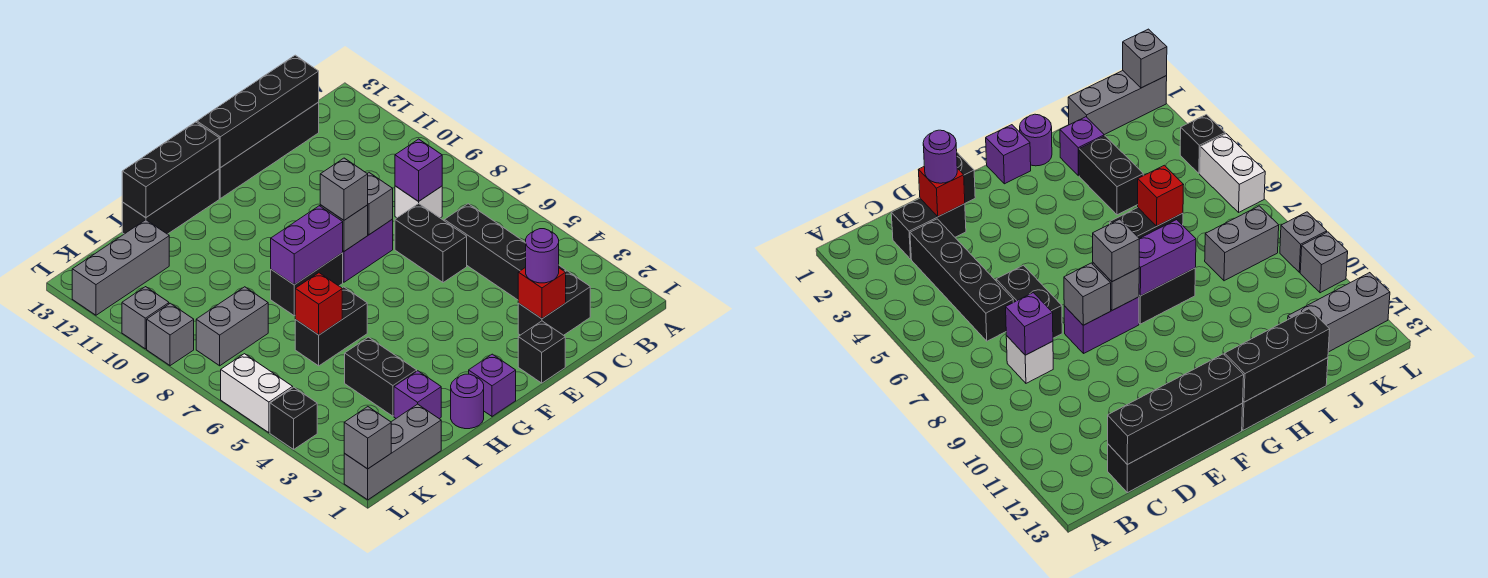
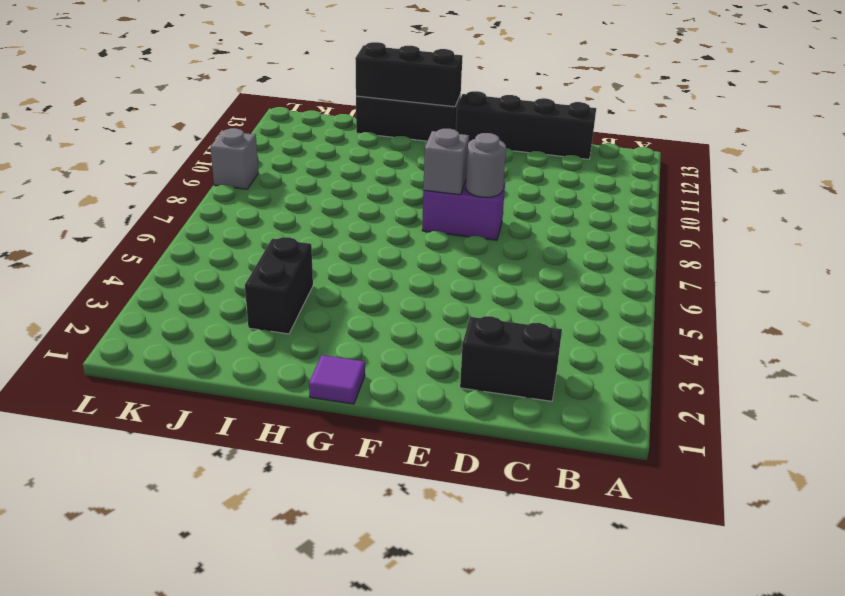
grey 1x1 round brick [466,133,506,197] -> grey 1x1 brick [367,173,393,235]
purple 1x1 tile [309,355,365,404] -> purple 1x1 brick [469,354,516,416]
none -> black 1x4 brick [444,204,566,300]
none -> white 1x1 brick [395,186,442,218]
none -> black 1x2 brick [395,204,467,283]
none -> black 1x1 brick [518,321,565,383]

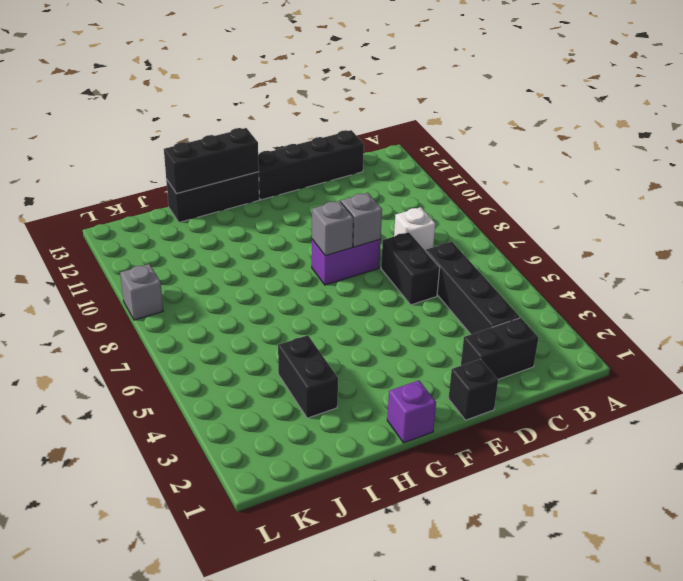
none -> black 1x2 brick [271,253,343,316]
none -> purple 1x1 round brick [451,374,484,429]
none -> black 1x2 brick [295,287,367,366]
none -> purple 1x1 brick [394,371,441,419]

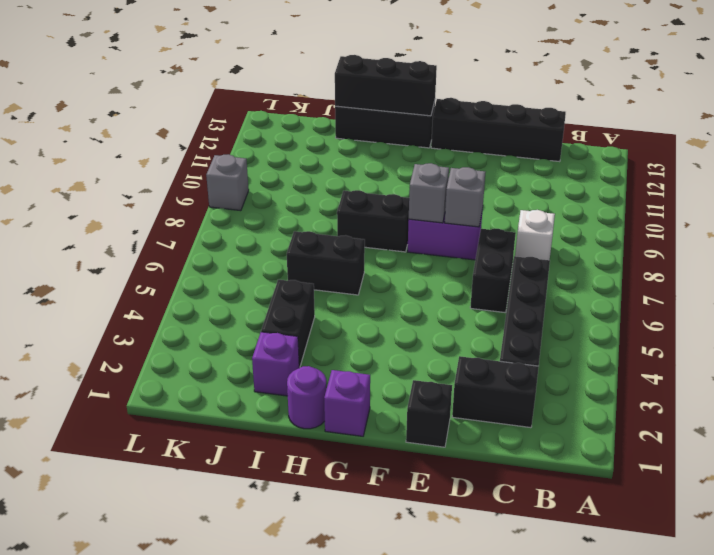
none -> grey 1x3 brick [344,404,441,500]
none -> grey 1x2 brick [196,287,268,366]
none -> grey 1x3 brick [72,220,169,315]
none -> black 1x1 brick [270,387,317,449]

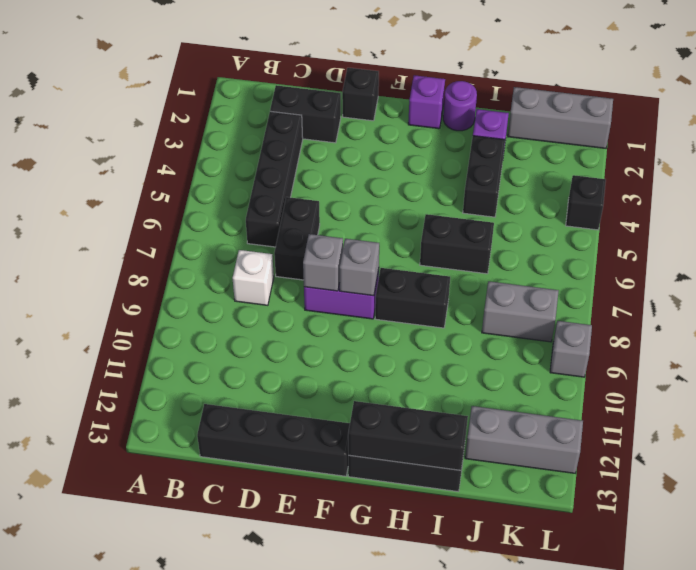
none -> white 1x2 brick [221,354,293,433]
none -> grey 1x1 brick [122,287,169,349]
none -> purple 1x1 brick [395,139,442,201]
none -> black 1x4 brick [197,55,319,168]

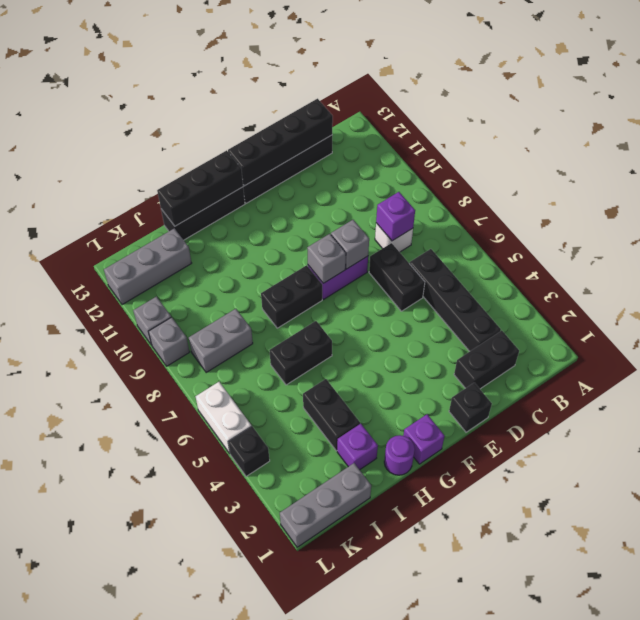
none -> red 1x1 brick [518,267,566,319]
none -> purple 1x2 brick [271,206,343,285]
none -> red 1x1 brick [295,273,342,335]
none -> grey 1x1 brick [344,407,391,469]

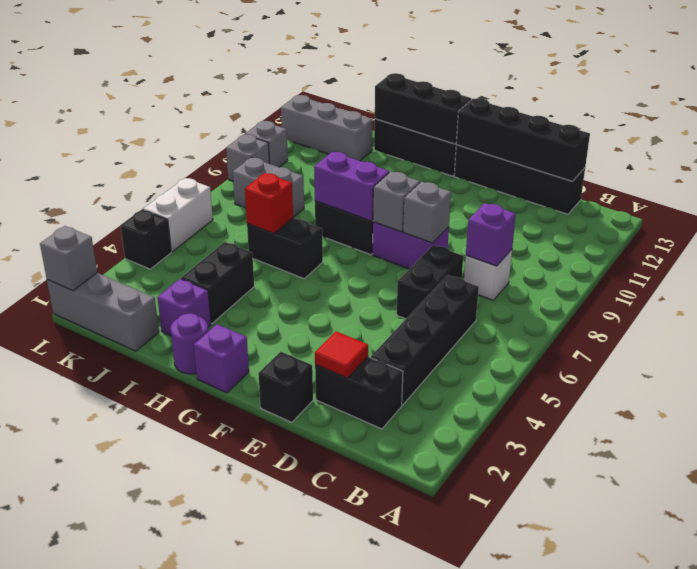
red 1x1 tile [315,331,368,378] -> red 1x1 brick [518,267,566,319]
none -> purple 1x1 round brick [526,229,559,283]
none -> grey 1x1 brick [320,158,368,220]

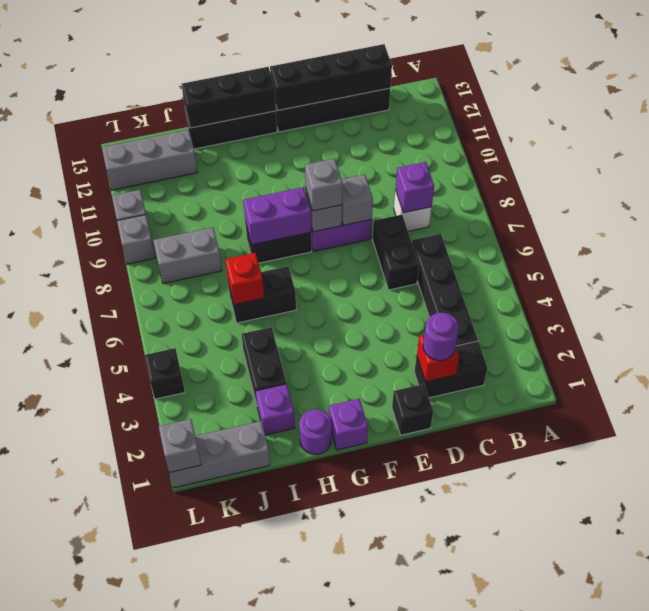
none -> white 1x2 brick [221,354,293,433]

